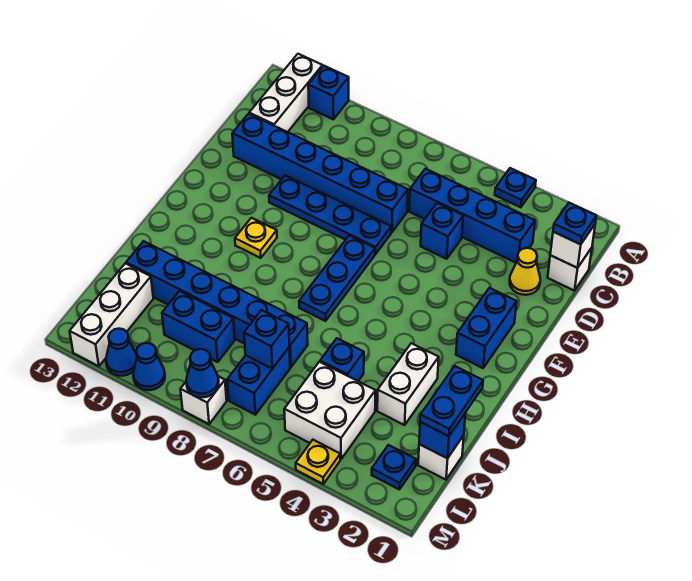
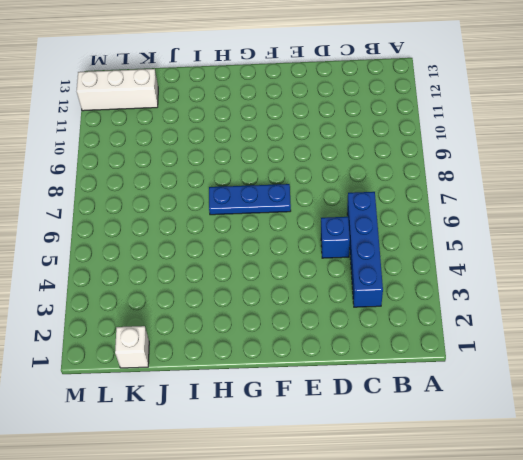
none -> blue 1x1 plate [495,168,536,207]
none -> blue 1x1 brick [308,66,349,119]
none -> white 1x3 brick [249,54,323,132]
none -> white 1x1 brick [548,248,592,291]

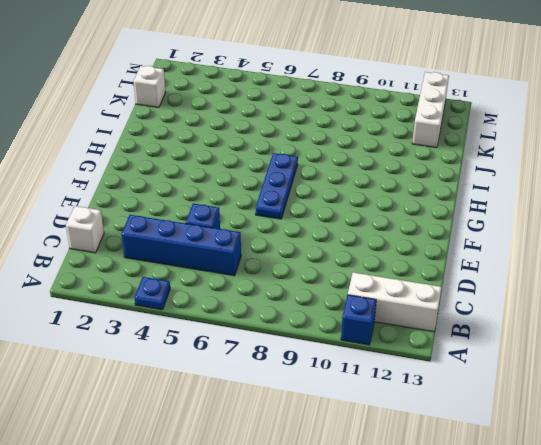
white 1x3 brick [348,273,442,332] -> white 1x3 brick turned to [249,54,323,132]
none -> yellow 1x1 cone [510,248,540,295]
none -> blue 1x6 brick [232,114,408,232]
none -> blue 1x4 plate [269,175,391,254]
none -> blue 1x2 brick [456,288,517,368]

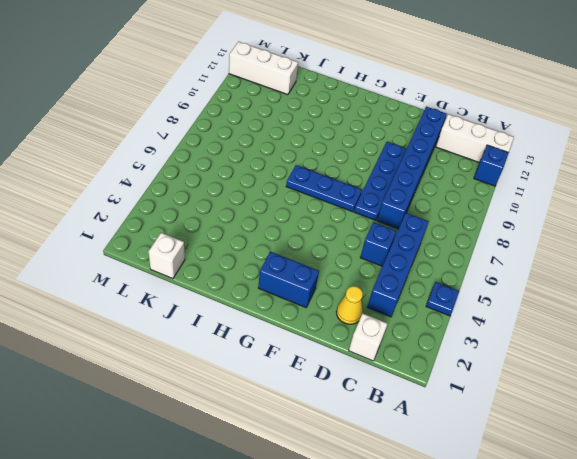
none -> yellow 1x1 plate [235,218,277,258]
none -> white 1x2 brick [377,343,439,425]
none -> blue 1x1 brick [320,338,364,381]
none -> blue 1x6 brick [126,241,308,367]

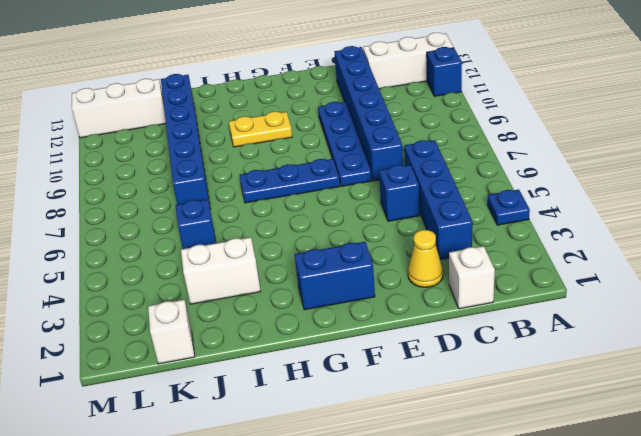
yellow 1x2 plate [229,112,292,147] -> yellow 1x1 plate [235,218,277,258]
none -> white 2x2 brick [284,362,376,459]
none -> blue 1x2 brick [227,347,290,415]
none -> blue 1x2 brick [162,291,235,362]
none -> blue 1x1 plate [372,445,416,490]

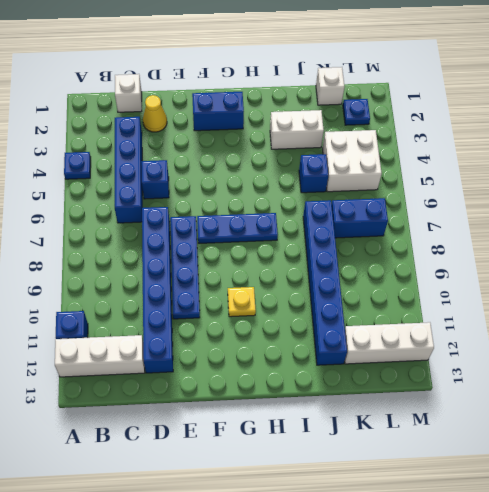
none -> blue 1x2 brick [162,291,235,362]
none -> yellow 1x1 plate [296,440,340,484]
none -> white 1x1 brick [180,376,227,424]
none -> blue 1x1 cone [133,343,165,390]

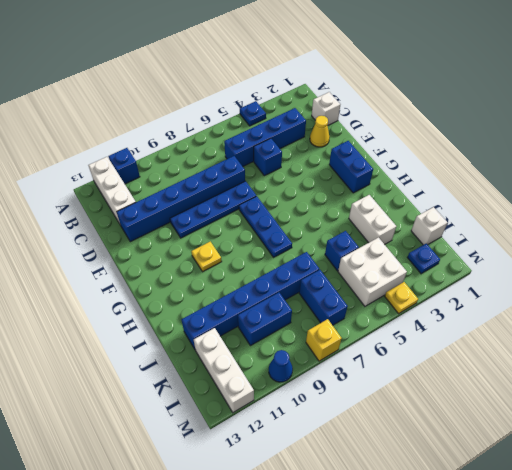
yellow 1x1 brick [306,319,342,361] -> white 1x1 brick [180,376,227,424]
none -> blue 1x1 cone [106,329,137,376]
none -> white 1x1 brick [550,225,595,268]
none -> blue 1x1 brick [419,414,465,458]
none -> blue 1x1 brick [244,310,289,369]

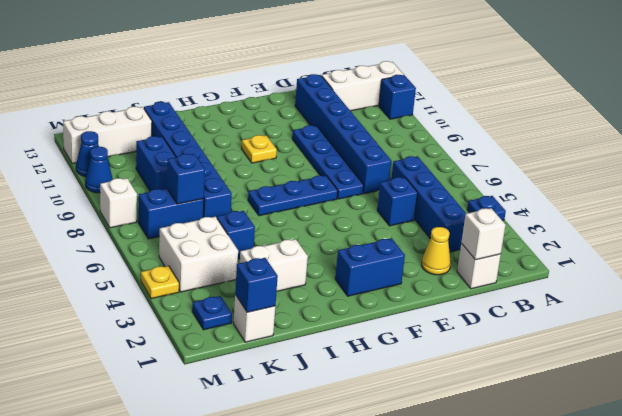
none -> blue 1x1 cone [186,349,219,397]
none -> blue 1x1 plate [553,203,597,244]
none -> blue 1x2 plate [420,366,483,436]

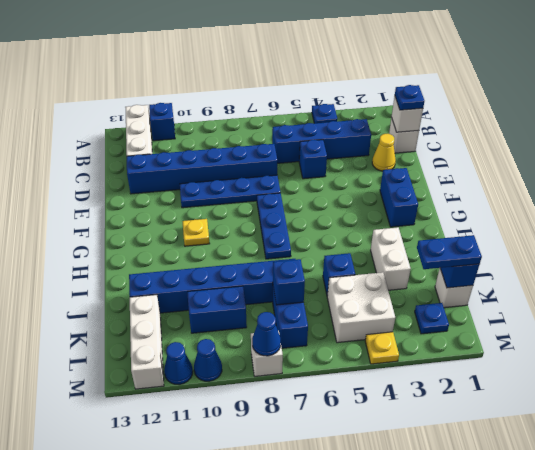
blue 1x2 plate [417,235,482,269] -> blue 1x2 plate turned to [420,366,483,436]

